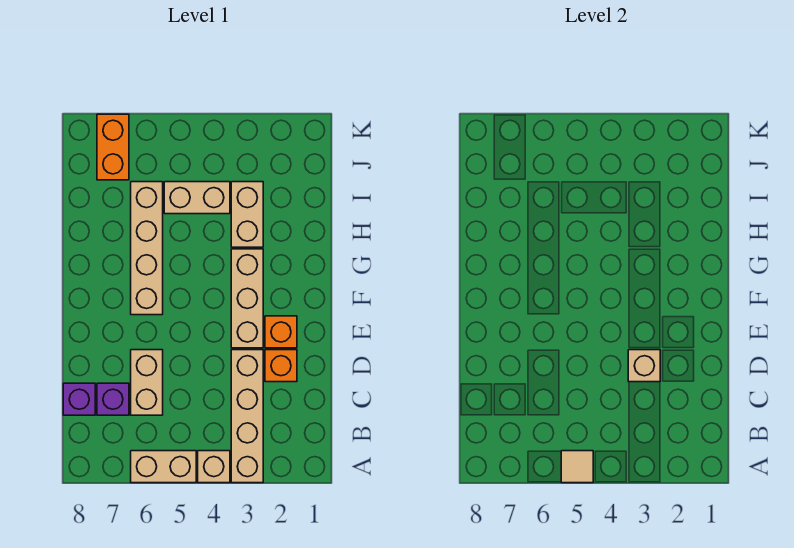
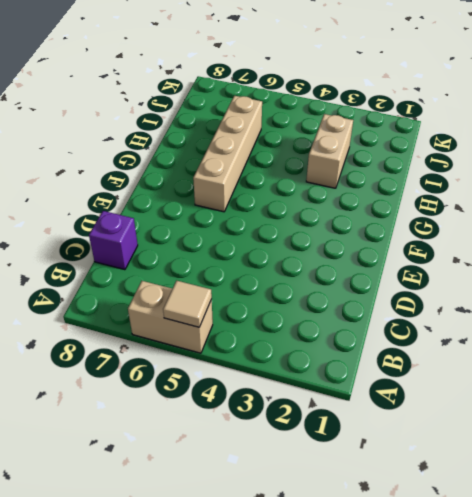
none -> tan 1x4 brick [231,350,263,483]
none -> tan 1x1 brick [198,451,230,483]
none -> tan 1x2 brick [131,350,163,415]

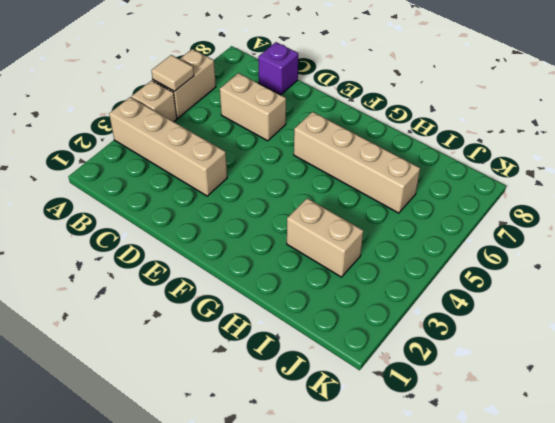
none -> purple 1x1 brick [97,383,129,415]
none -> orange 1x1 brick [265,350,297,382]
none -> orange 1x1 brick [265,316,297,348]

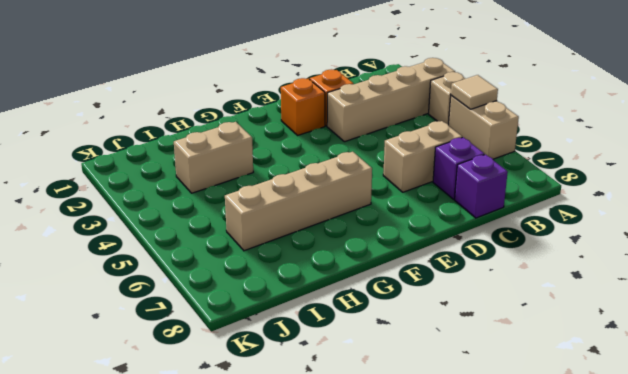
none -> tan 1x3 brick [231,249,263,348]
none -> tan 1x2 brick [164,182,230,214]
none -> orange 1x2 brick [97,114,129,180]

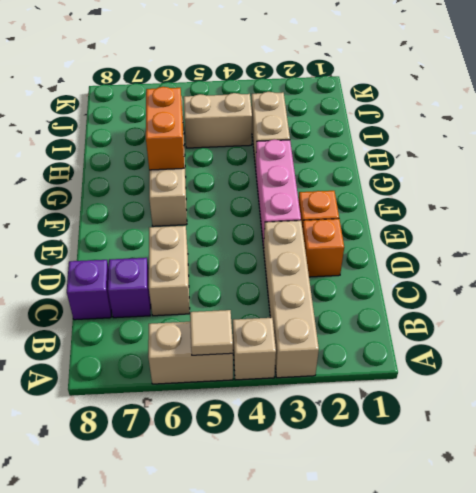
pink 1x3 brick [256,139,301,248] -> tan 1x3 brick [231,249,263,348]
orange 1x2 brick [146,87,184,170] -> orange 1x2 brick moved to [97,114,129,180]
none -> tan 1x1 brick [628,350,660,382]

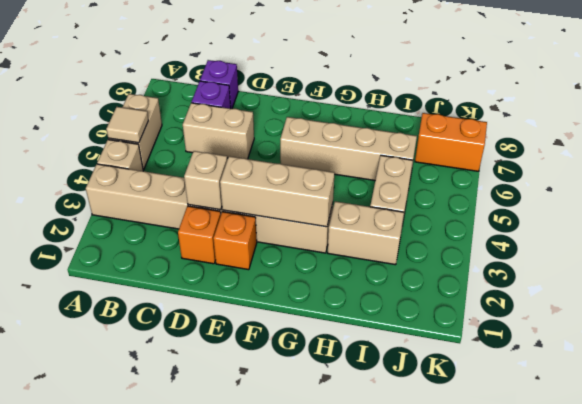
tan 1x3 brick [220,156,335,227] -> none

